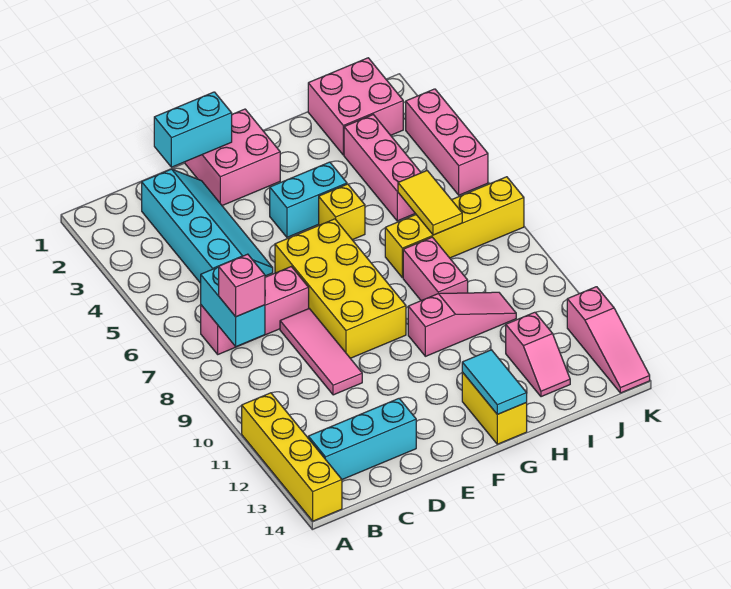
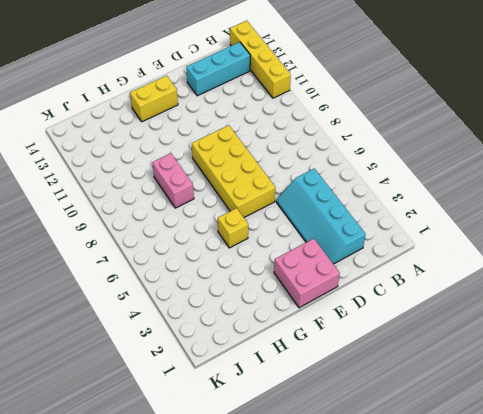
yellow 1x2 brick [130,76,178,122] -> yellow 1x2 brick turned to [462,372,527,444]
none -> pink 1x3 brick [201,267,309,354]
none -> pink 1x3 tile [280,309,362,395]
none -> cyan 1x2 brick [270,162,347,237]

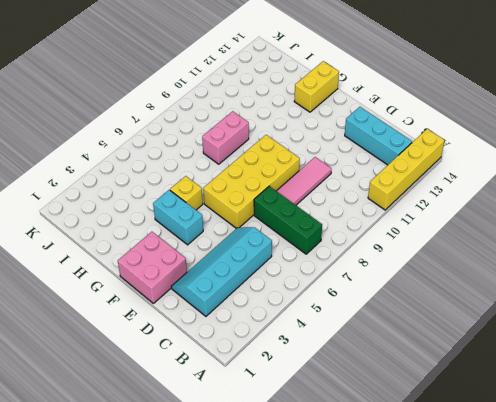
green 1x3 brick [254,186,322,254] -> pink 1x3 brick [201,267,309,354]
none -> pink 1x3 slope [408,292,516,356]
none -> yellow 1x4 brick [385,177,524,278]
none -> pink 2x2 brick [308,58,403,155]

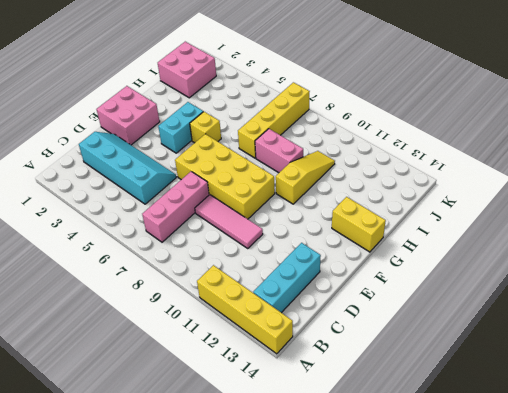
yellow 1x3 slope [276,151,335,204] -> pink 1x3 slope [408,292,516,356]
none -> pink 1x3 brick [344,115,421,221]
none -> pink 1x2 slope [506,312,570,397]
none -> pink 1x3 brick [406,89,488,195]

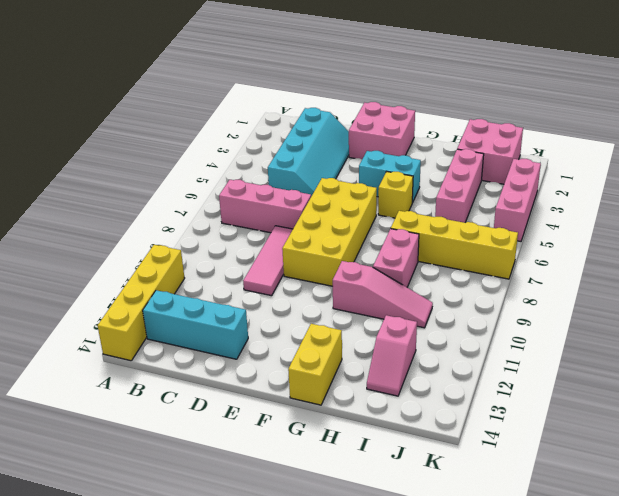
none -> pink 1x3 slope [567,287,650,393]
none -> cyan 1x2 brick [201,267,265,346]
none -> cyan 1x2 brick [154,92,232,167]

